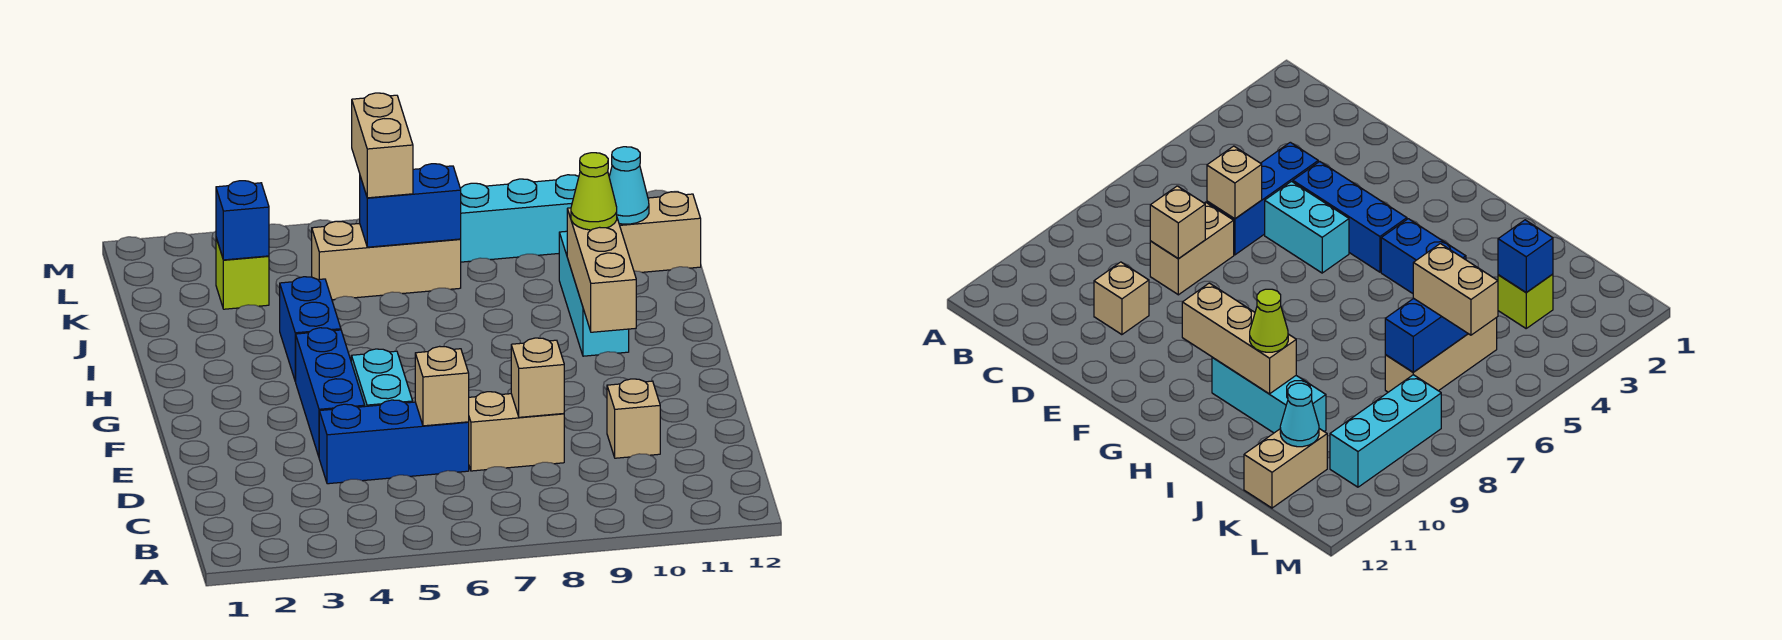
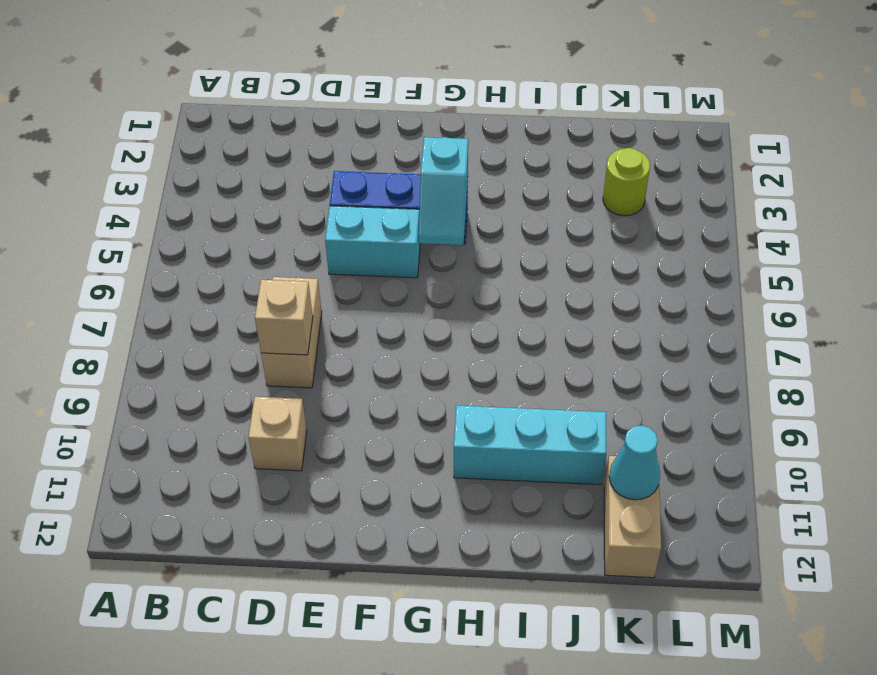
cyan 1x2 slope [419,137,468,245] -> none
lime 1x1 round brick [603,148,650,216] -> lime 1x1 brick [216,238,269,309]
none -> blue 1x3 brick [319,400,469,484]
none -> blue 1x2 brick [280,277,341,381]
none -> tan 1x3 brick [312,221,461,300]

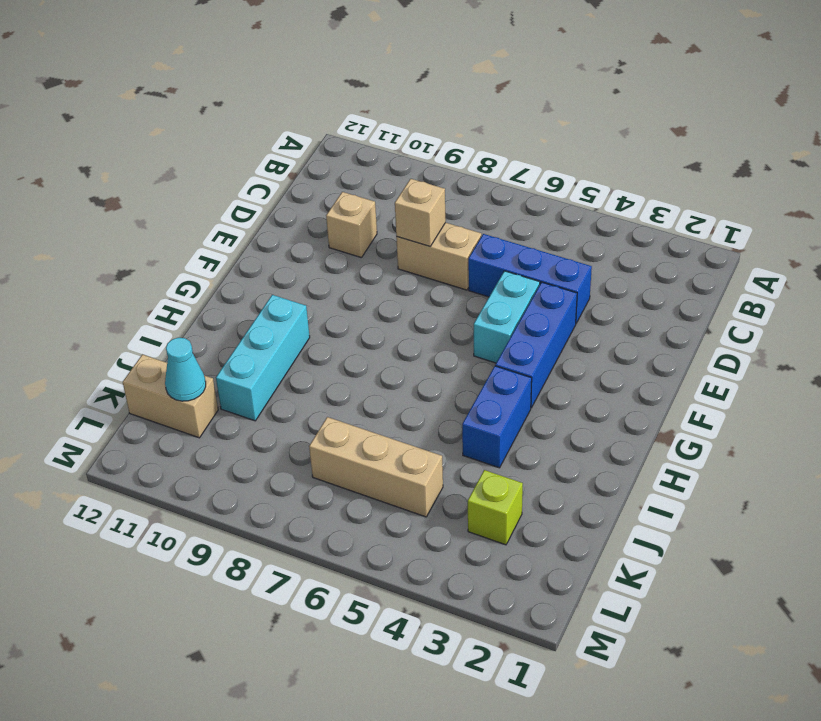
none -> cyan 1x3 brick [460,175,579,262]
none -> tan 1x1 brick [415,346,469,426]
none -> tan 1x3 brick [567,208,636,332]

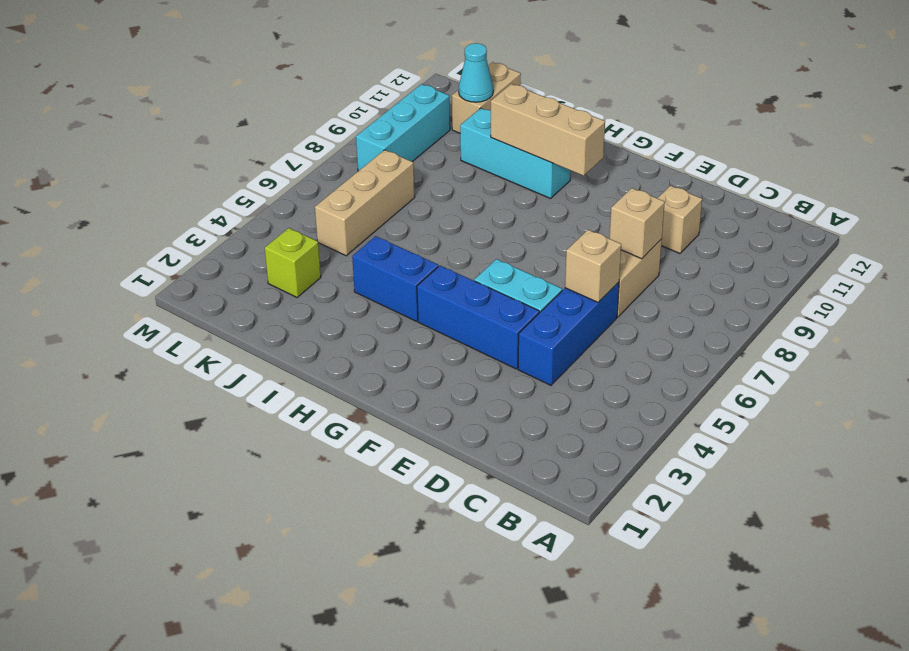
none -> blue 1x1 brick [216,181,269,260]
none -> blue 1x2 brick [360,164,461,247]
none -> lime 1x1 cone [571,153,617,230]

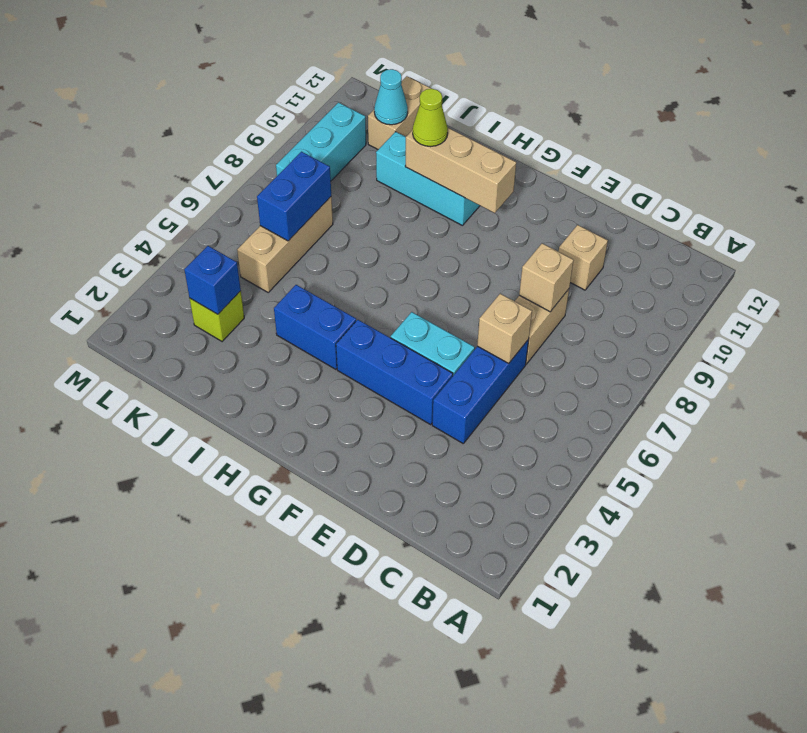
none -> tan 1x2 brick [352,93,413,198]

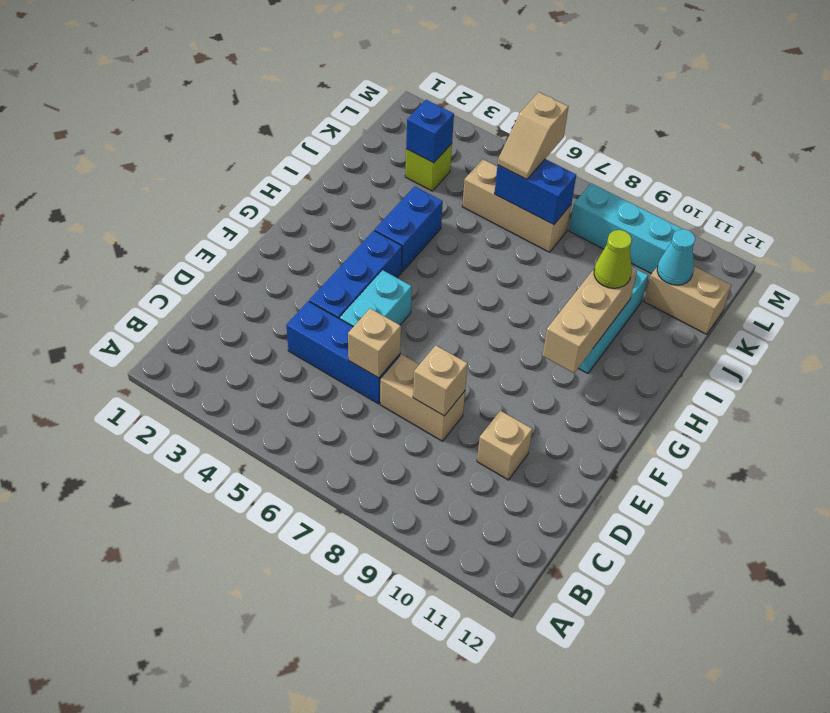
tan 1x2 slope [498,92,569,179] -> tan 1x2 brick [352,93,413,198]

